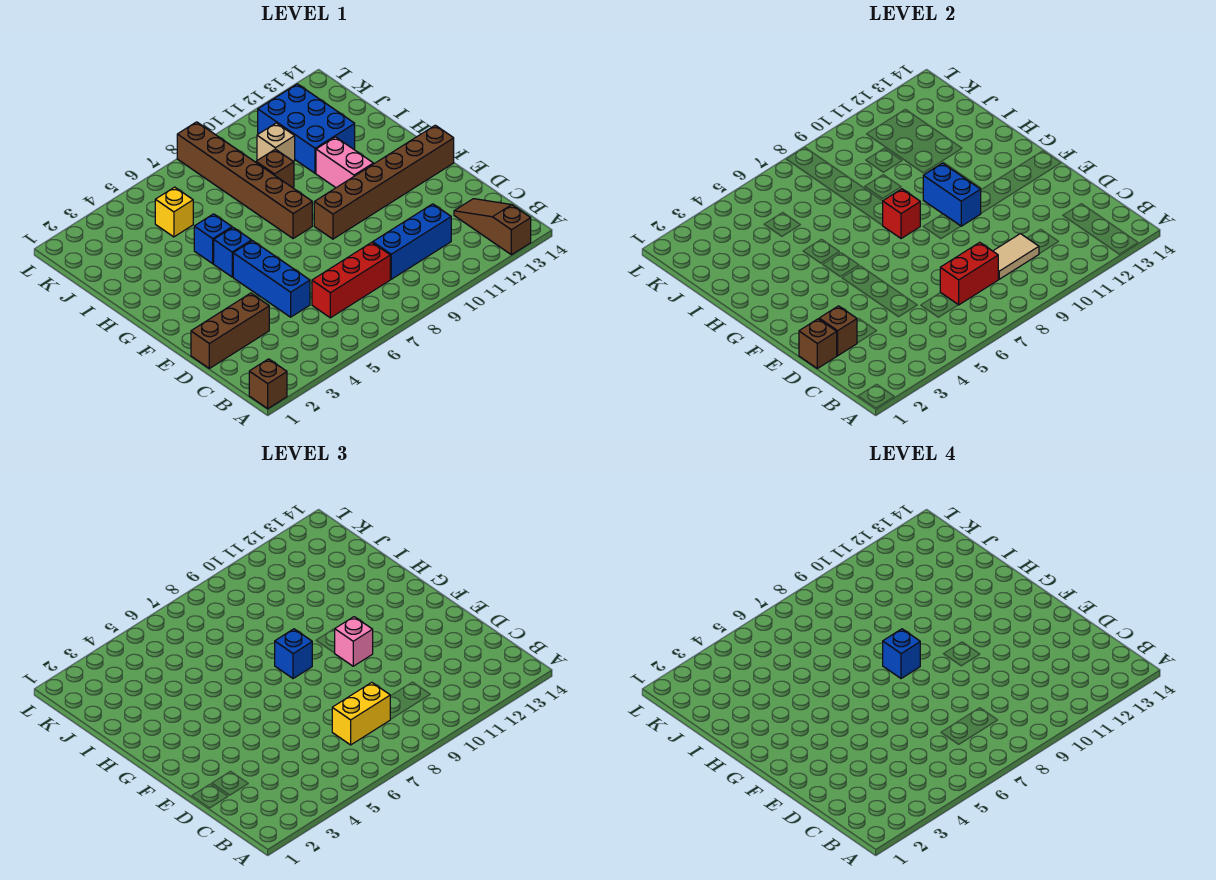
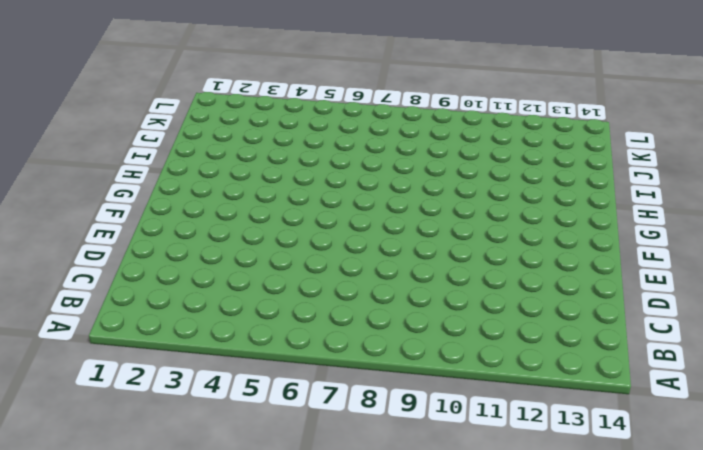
none -> brown 1x1 brick [249,359,287,409]
none -> brown 1x3 slope [454,199,531,255]
none -> red 1x3 brick [312,242,390,318]

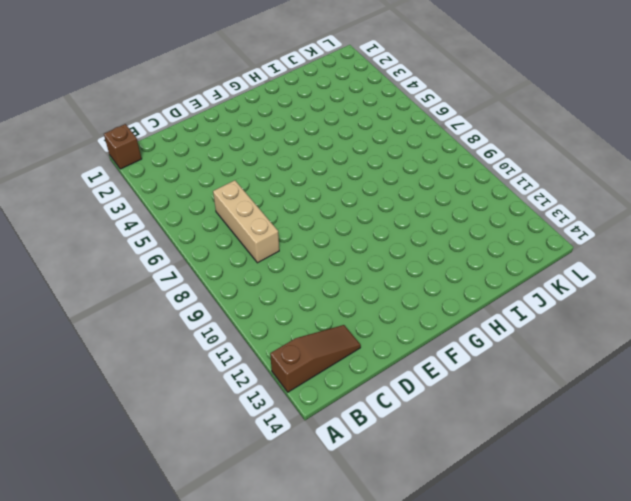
tan 1x3 brick [213,180,279,263] -> red 1x3 brick [312,242,390,318]
none -> blue 1x3 brick [373,204,451,279]
none -> brown 1x3 brick [191,293,269,368]
none -> blue 1x3 brick [233,241,310,317]

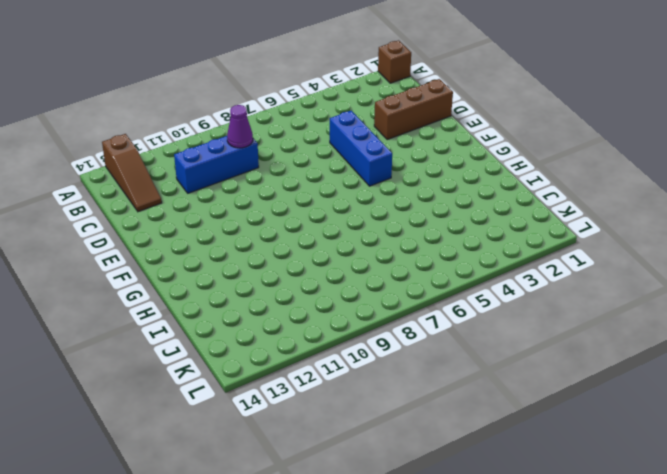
purple 1x1 cone [227,105,253,148] -> tan 1x2 tile [993,234,1039,279]
none -> red 1x3 brick [312,242,390,318]
none -> brown 1x6 brick [314,125,454,239]
none -> blue 1x1 brick [214,228,252,277]

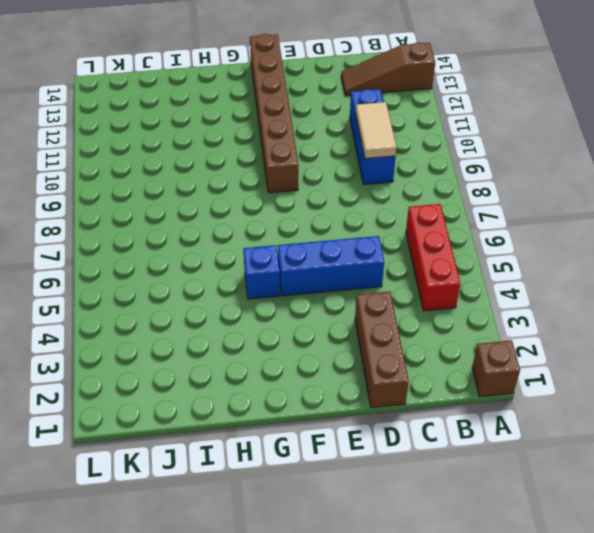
red 1x3 brick [406,204,460,311] -> red 1x3 brick moved to [312,242,390,318]
none -> brown 1x6 brick [177,122,312,239]
none -> pink 1x2 brick [316,137,373,188]
none -> blue 1x1 brick [194,214,232,264]

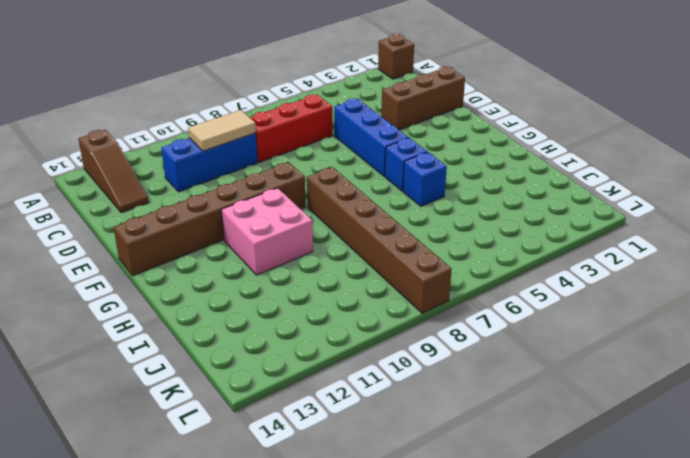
pink 2x2 brick [221,188,313,275] -> pink 1x2 brick [316,137,373,188]
none -> brown 1x1 brick [256,149,294,188]
none -> blue 2x3 brick [258,84,355,173]
none -> yellow 1x1 brick [155,187,193,237]

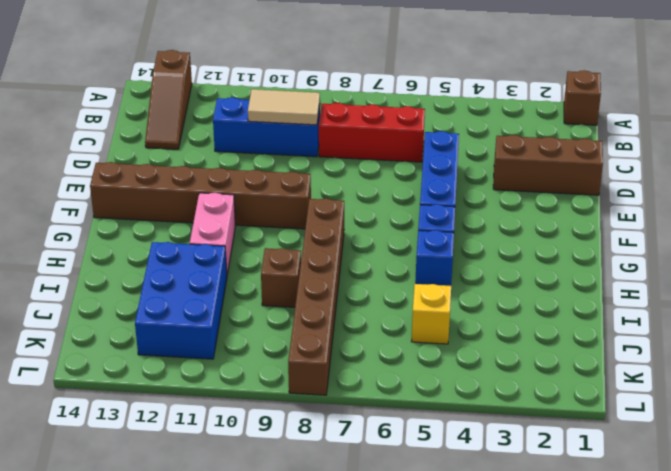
none -> tan 1x1 brick [257,123,295,162]
none -> red 1x2 brick [940,242,998,305]
none -> brown 1x1 brick [799,319,837,368]

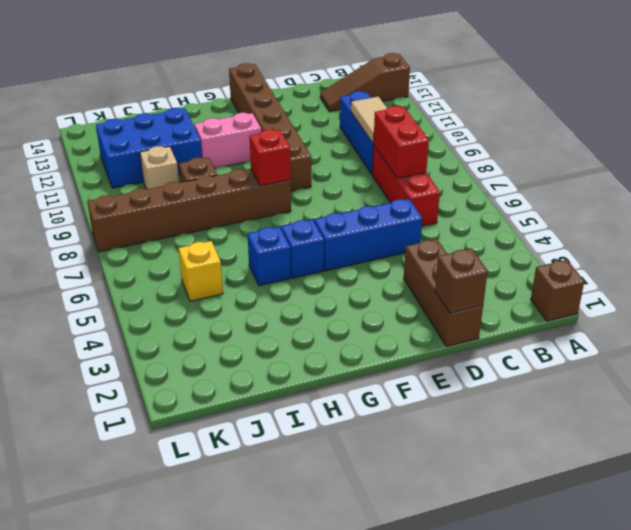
none -> brown 1x1 brick [819,306,857,356]
none -> blue 1x2 brick [923,163,981,226]
none -> yellow 1x2 brick [332,682,390,745]

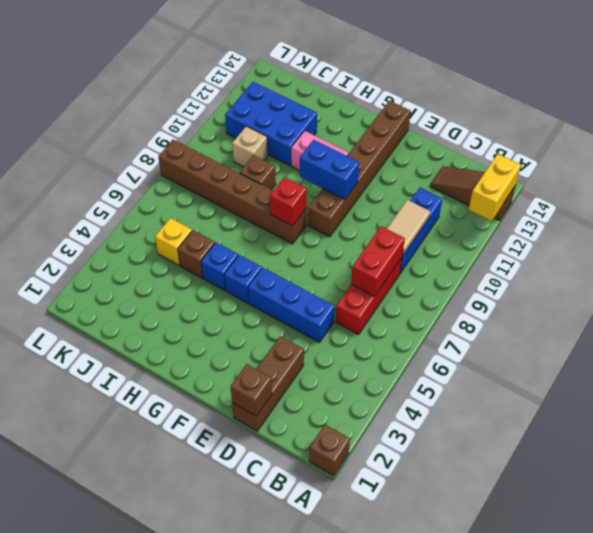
yellow 1x2 brick [469,154,521,221] -> yellow 1x2 brick moved to [332,682,390,745]
brown 1x1 brick [178,230,215,278] -> brown 1x1 brick moved to [819,306,857,356]
none -> pink 1x1 brick [335,617,373,666]
none -> blue 1x1 brick [275,629,312,679]
none -> blue 1x1 brick [883,629,920,679]

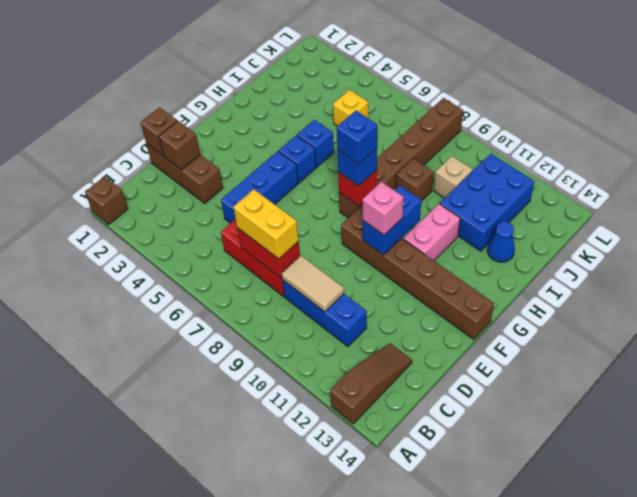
blue 1x1 cone [487,222,515,262] -> none

